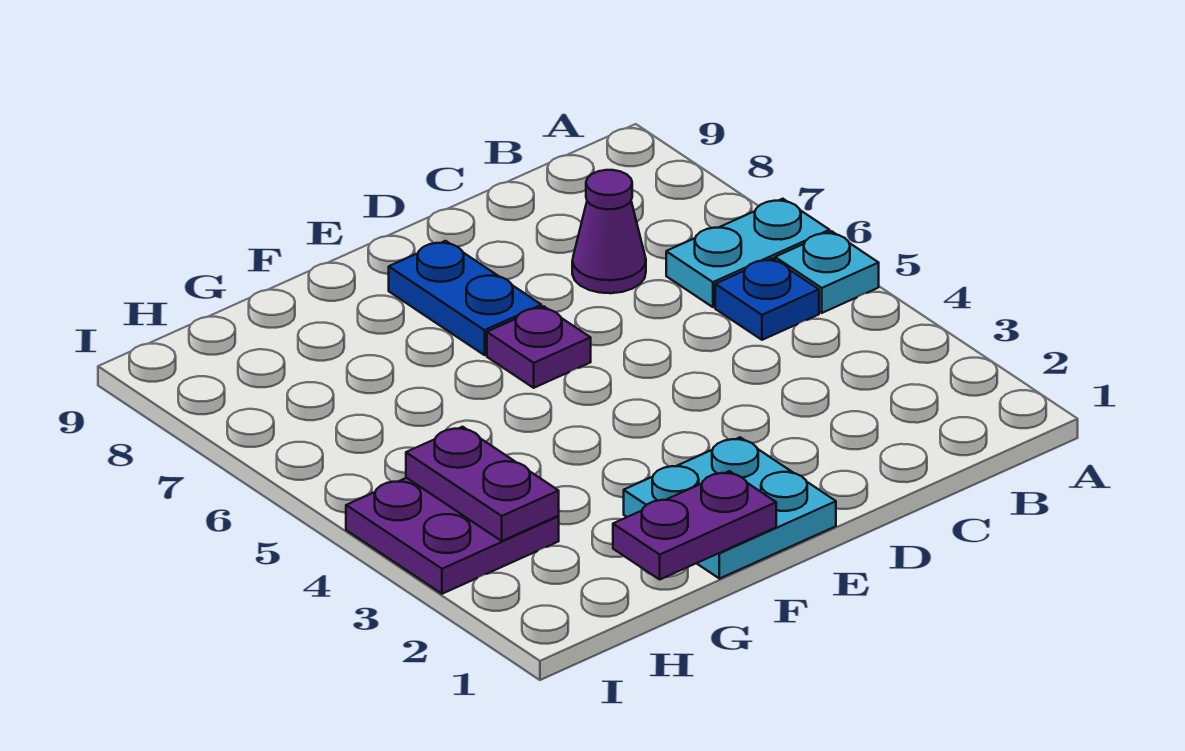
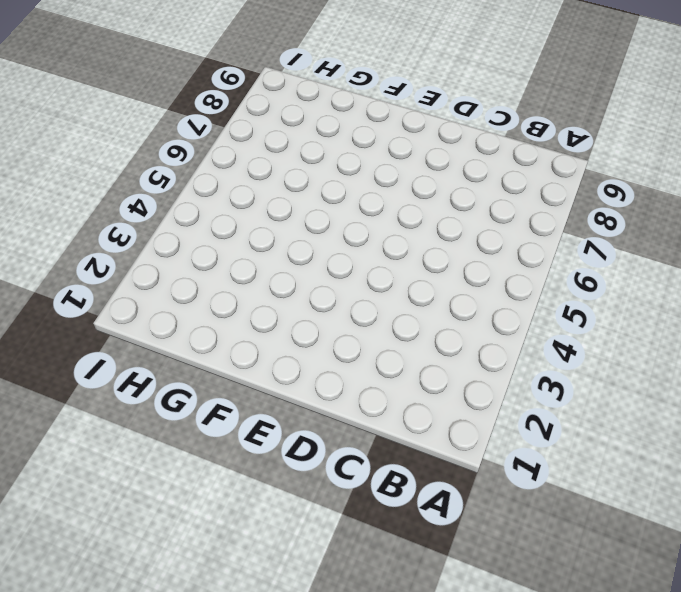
none -> cyan 1x1 plate [775,231,879,313]
none -> cyan 1x2 plate [666,199,830,307]

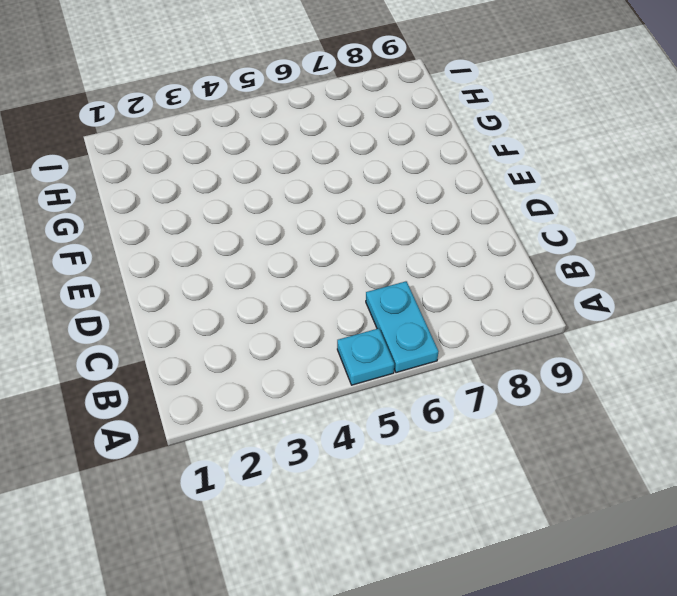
none -> blue 1x1 plate [715,258,819,340]
none -> purple 1x1 cone [572,170,646,293]

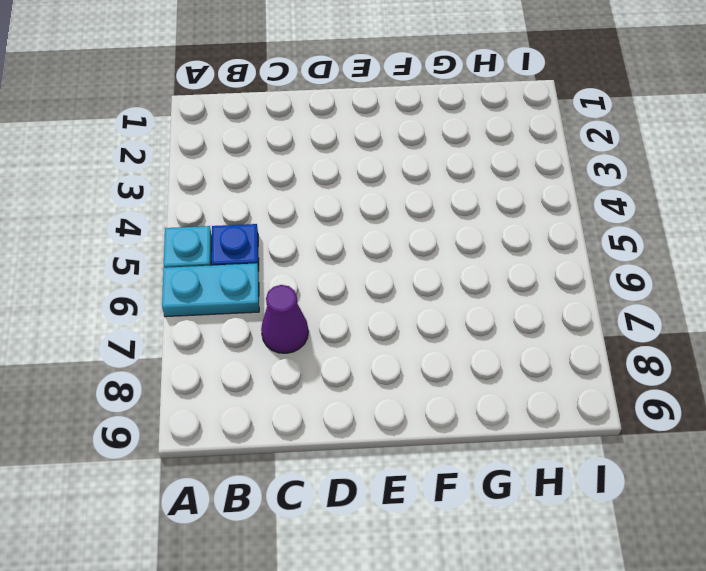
none -> cyan 2x2 plate [624,437,836,579]
none -> purple 1x1 plate [487,306,591,388]

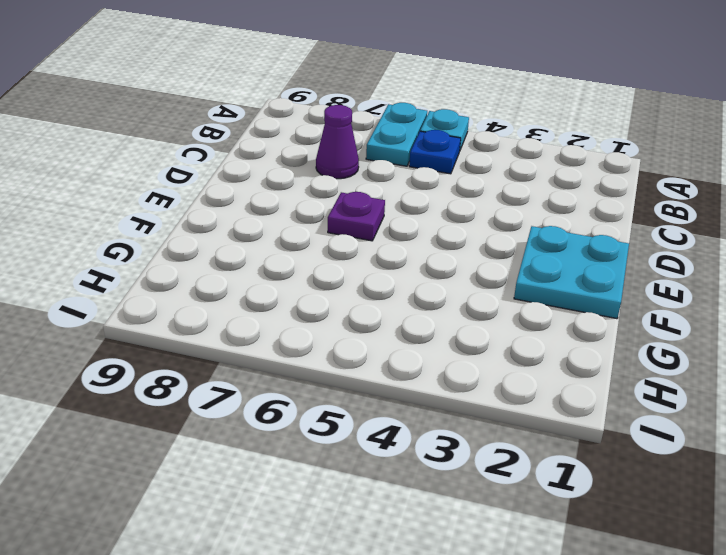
none -> blue 1x2 plate [389,241,541,355]
none -> purple 2x2 plate [346,478,559,594]

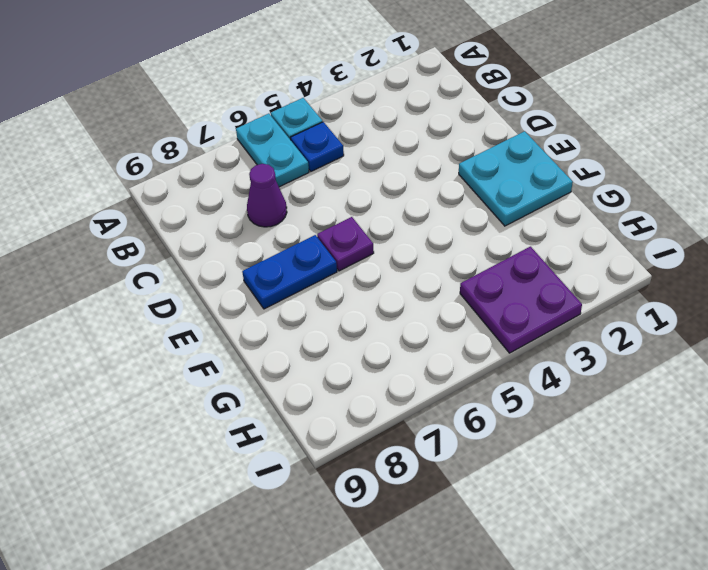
none -> purple 1x2 plate [613,471,776,579]
none -> purple 1x2 plate [406,427,559,541]

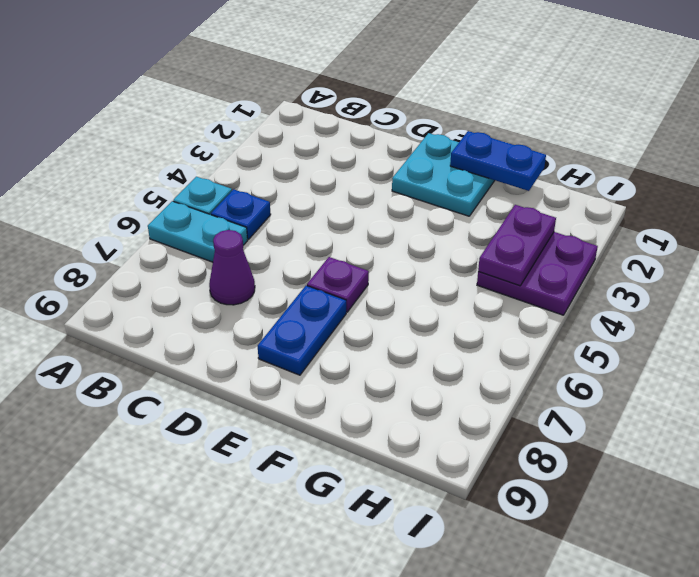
blue 1x2 plate [450,131,546,191] -> purple 1x2 plate [613,471,776,579]

